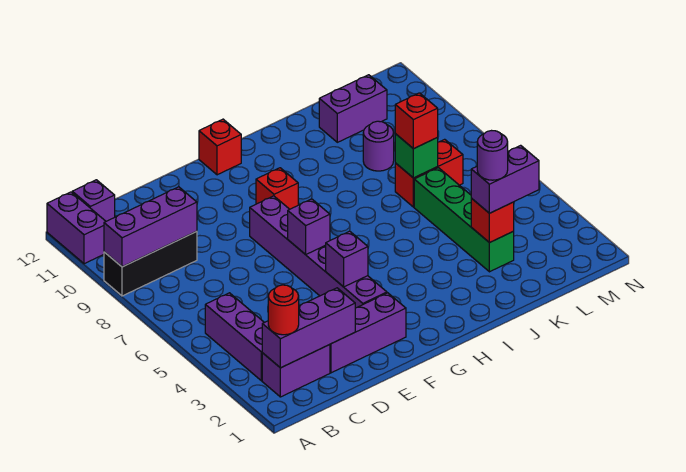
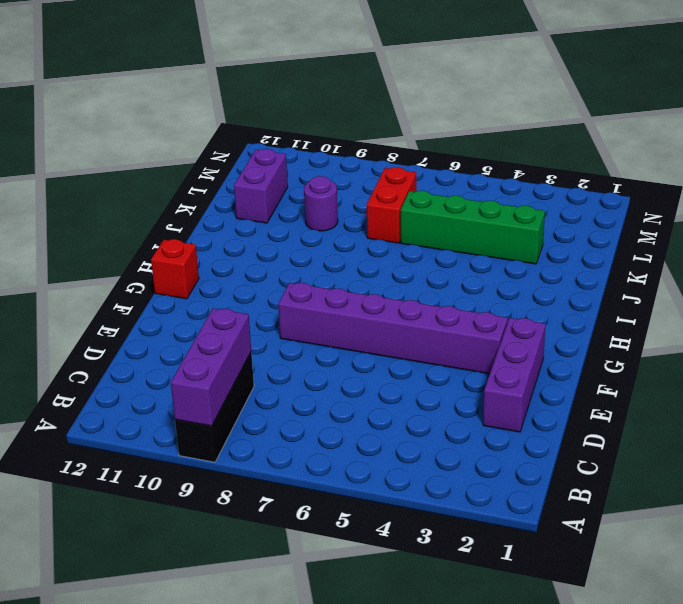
none -> purple 1x2 brick [47,192,106,264]
none -> purple 1x2 brick [262,345,330,397]
none -> purple 1x3 brick [205,293,264,381]

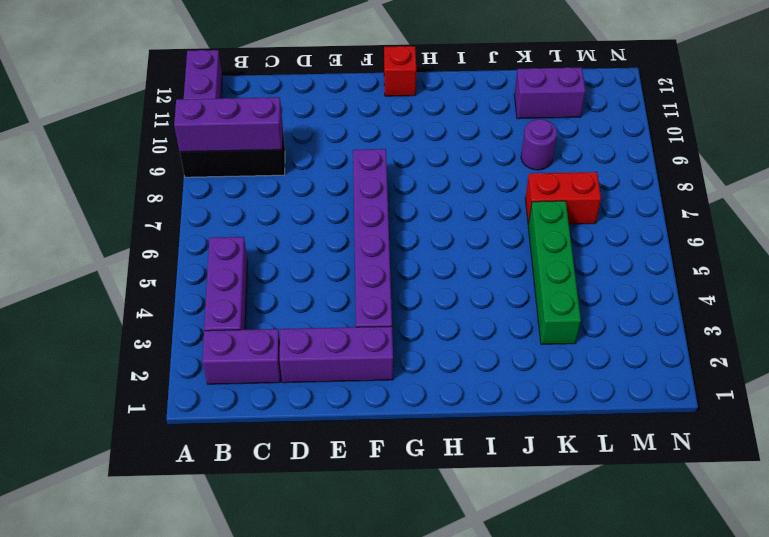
none -> purple 1x1 brick [72,180,115,221]
none -> red 1x1 brick [256,168,298,209]
none -> purple 1x3 brick [262,288,355,368]

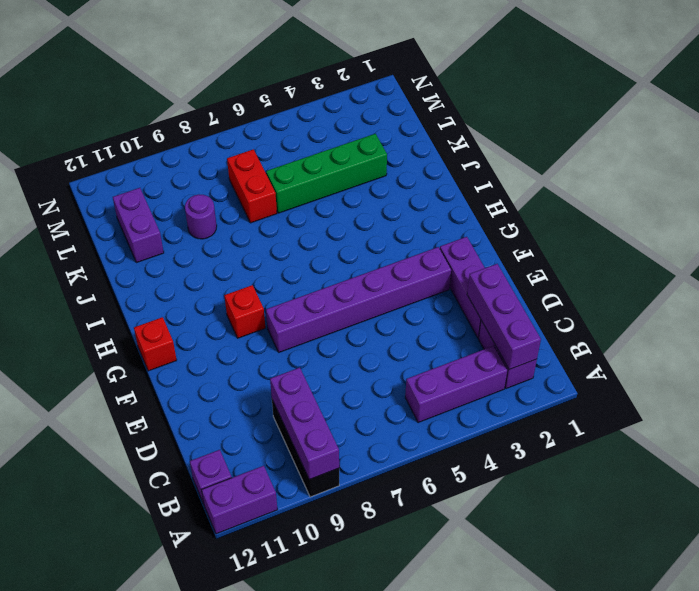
none -> purple 1x1 brick [326,231,368,287]
none -> purple 1x1 brick [288,199,330,255]
none -> red 1x1 brick [471,199,514,243]

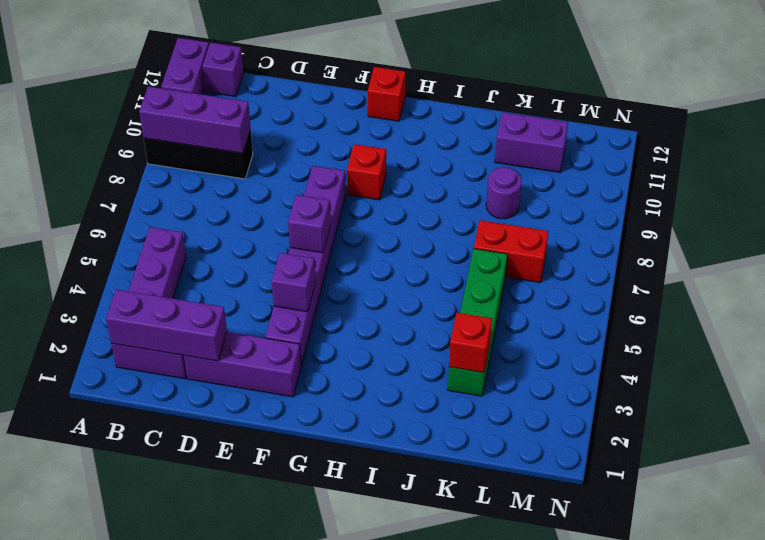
none -> green 1x1 brick [395,134,438,178]
none -> red 1x1 round brick [268,285,299,335]
none -> purple 1x2 brick [471,145,539,213]

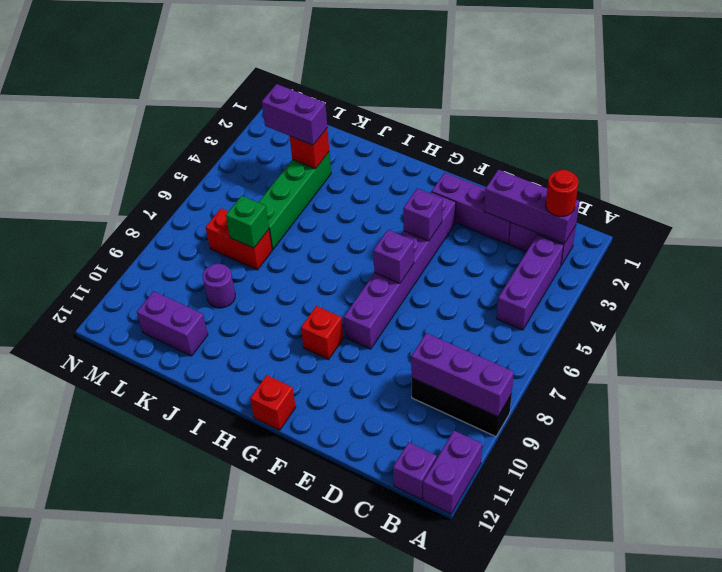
none -> red 1x1 brick [395,93,438,149]
none -> purple 1x1 round brick [477,131,508,180]

